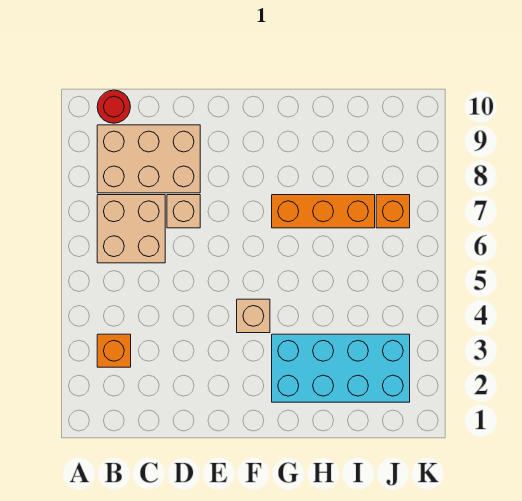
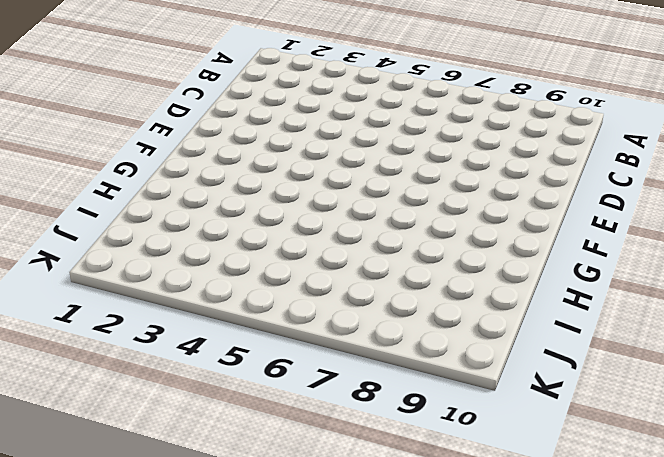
none -> orange 1x1 brick [97,334,131,367]
none -> tan 2x2 brick [97,195,165,263]

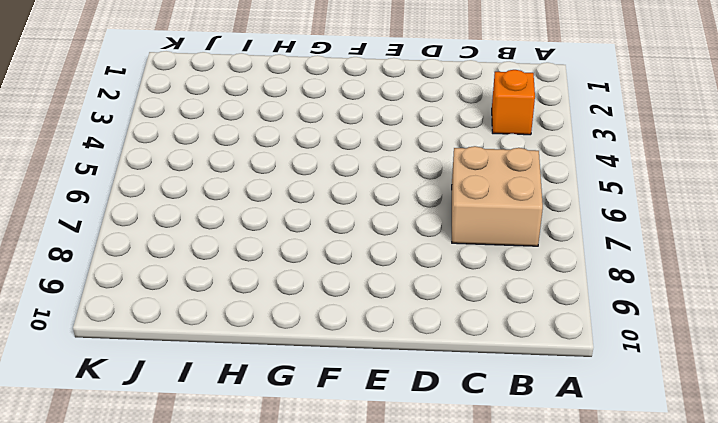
none -> tan 2x3 brick [97,125,200,193]
none -> red 1x1 round brick [97,90,130,123]

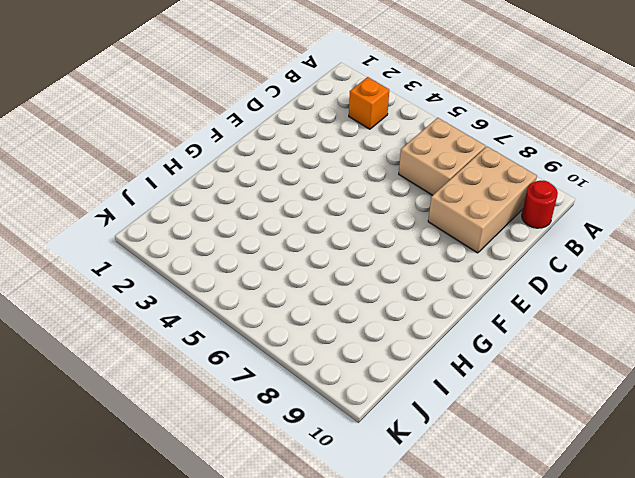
none -> tan 1x1 brick [167,195,200,228]
none -> tan 1x1 brick [237,299,270,333]

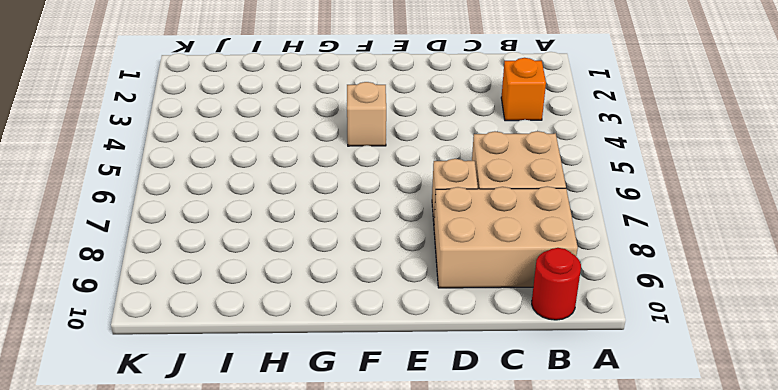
none -> cyan 2x4 brick [272,334,410,402]
none -> orange 1x3 brick [272,195,375,228]

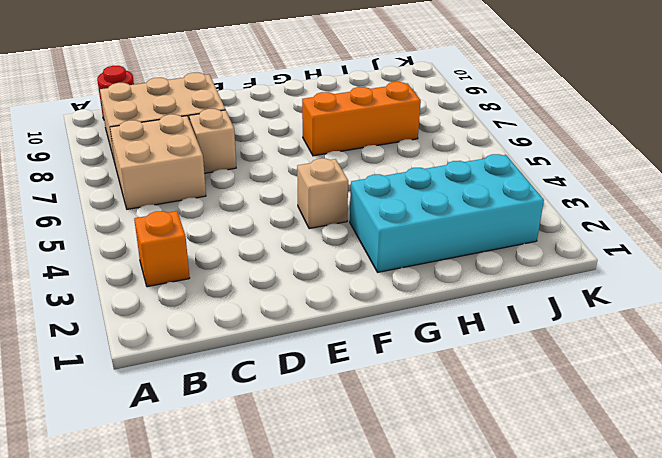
none -> orange 1x1 brick [376,195,410,228]

